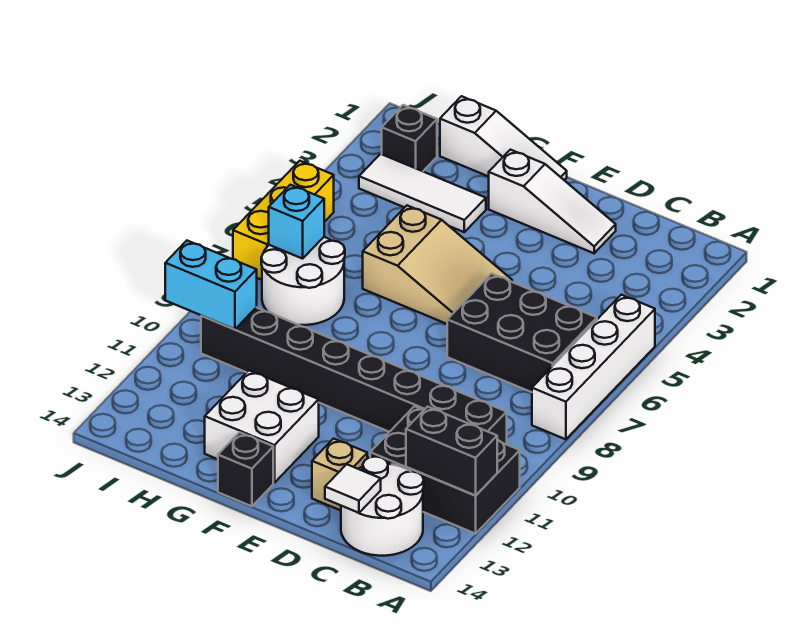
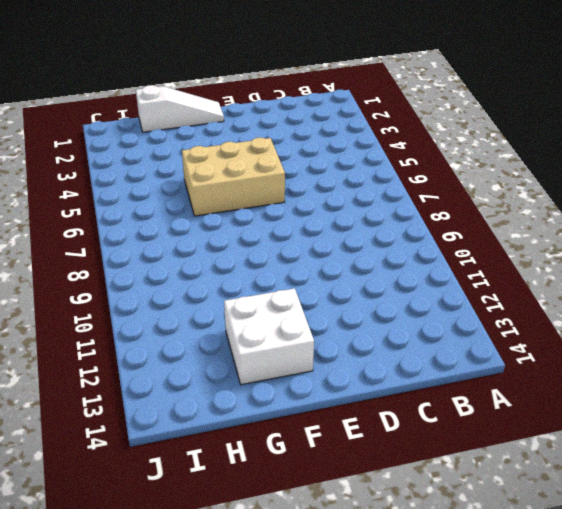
tan 2x3 brick [182,138,285,216] -> tan 2x3 slope [363,206,512,324]
none -> white 1x4 brick [532,295,655,439]
none -> black 2x3 brick [370,406,520,534]
none -> black 2x3 brick [447,274,597,392]

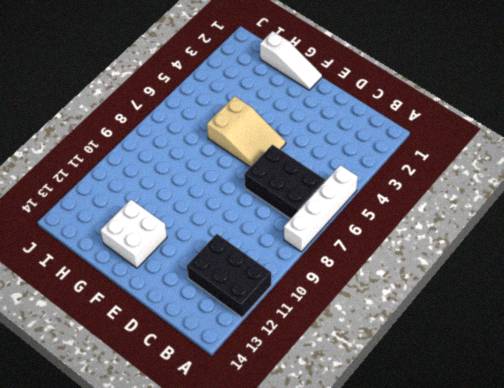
none -> black 1x8 brick [201,307,507,444]
none -> white 2x2 round brick [341,457,424,556]
none -> white 1x3 slope [489,150,616,253]

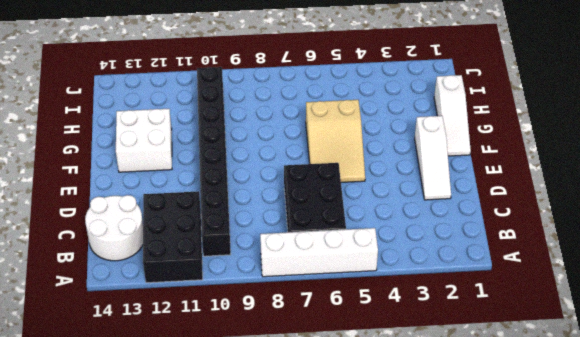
none -> tan 1x1 brick [312,439,367,510]
none -> black 1x1 brick [218,432,273,506]
none -> white 1x3 tile [359,154,486,232]

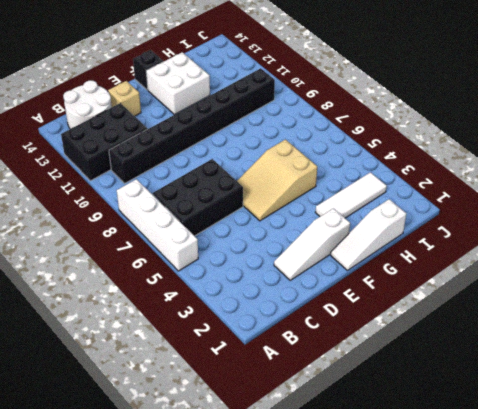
none -> white 2x2 round brick [261,237,345,325]
none -> black 1x1 brick [382,105,437,171]
none -> yellow 1x3 brick [233,161,334,280]

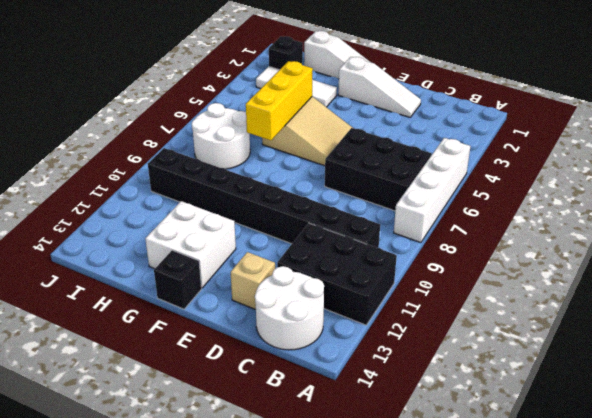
yellow 1x3 brick [246,61,313,140] -> yellow 1x3 brick moved to [233,161,334,280]
none -> black 1x2 brick [406,407,497,495]
none -> white 1x1 tile [325,464,381,513]
none -> cyan 1x1 brick [269,185,324,259]

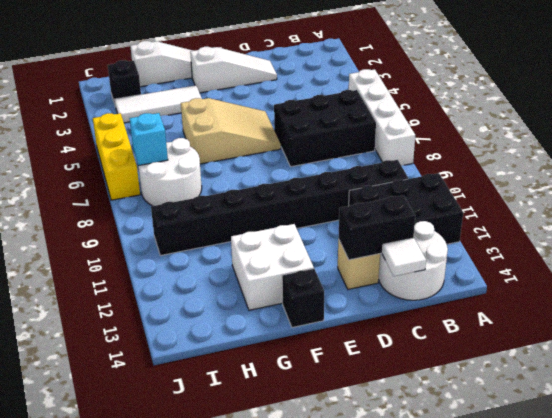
black 1x2 brick [338,195,415,260] -> black 1x2 brick moved to [406,407,497,495]
none -> cyan 1x2 brick [165,241,257,329]

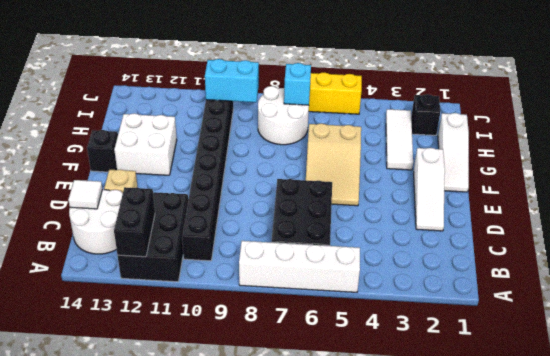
cyan 1x2 brick [205,59,259,102] -> cyan 1x2 brick turned to [165,241,257,329]

